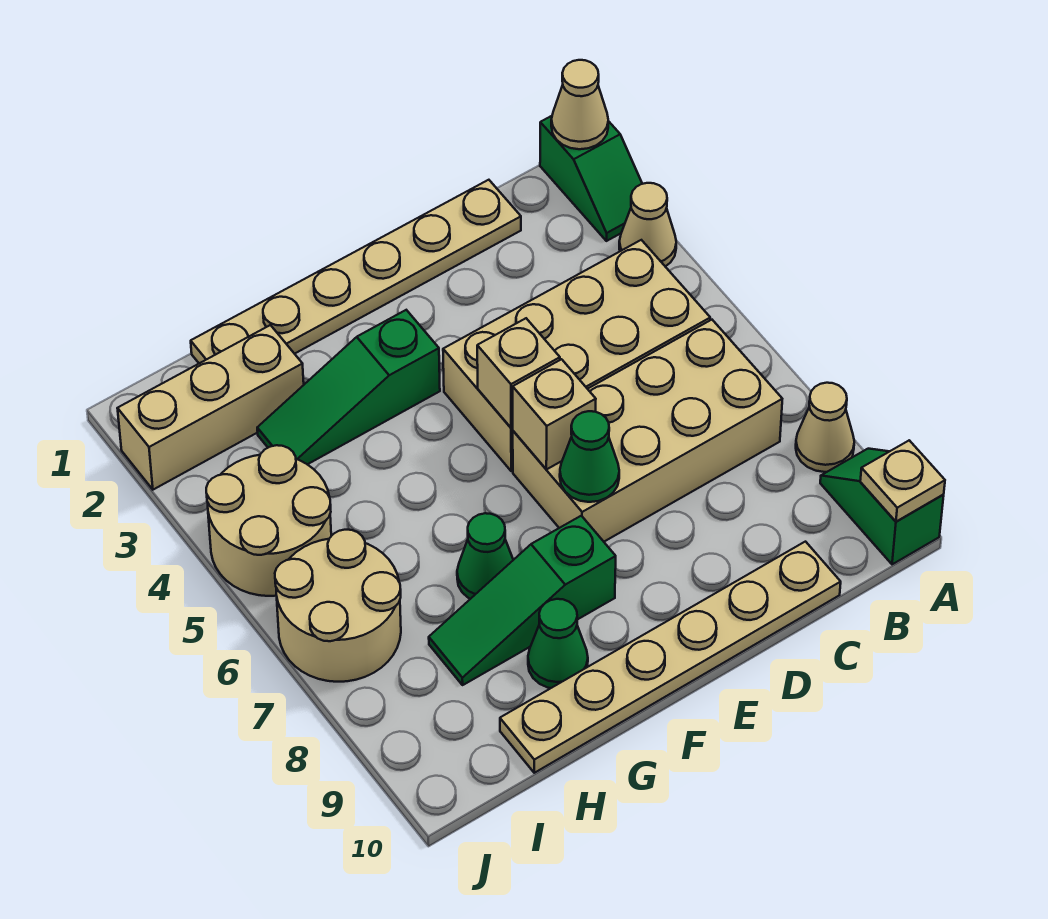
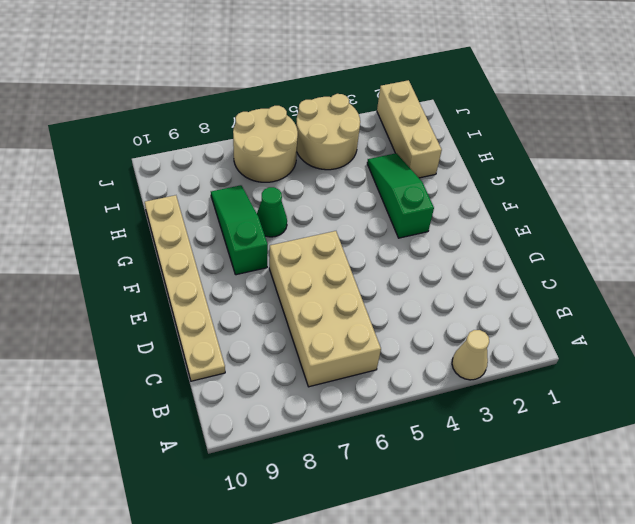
none -> green 1x2 slope [540,116,642,241]
none -> tan 1x1 cone [796,383,854,472]
none -> green 1x2 slope [820,449,944,564]

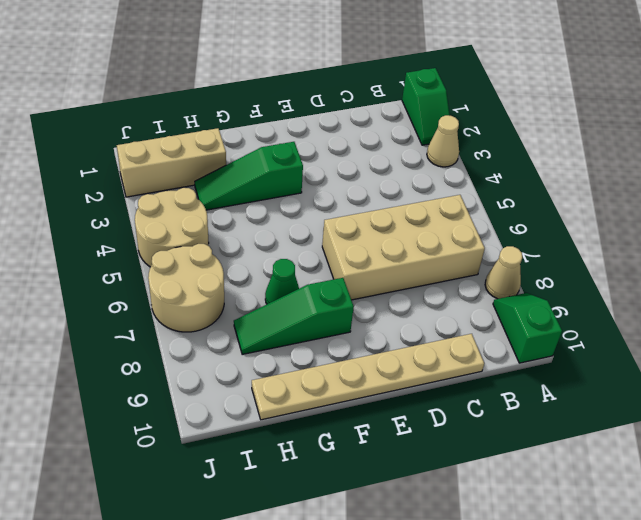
none -> tan 2x4 brick [443,240,710,471]
none -> tan 1x6 plate [191,180,521,363]
none -> green 1x1 cone [528,599,588,688]

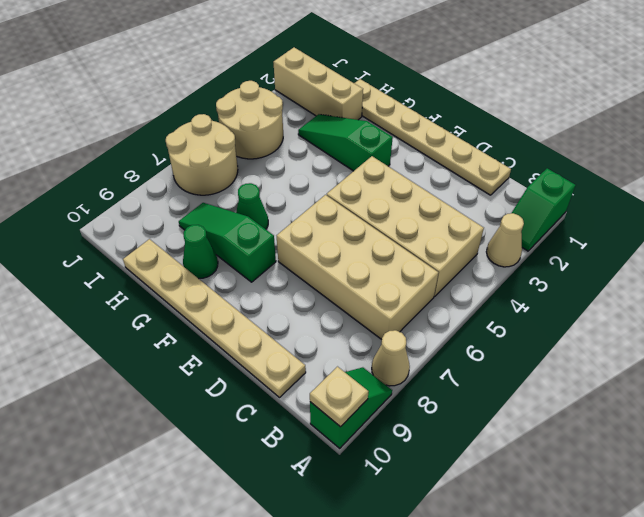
none -> tan 1x1 cone [551,60,608,149]
none -> tan 1x1 brick [477,318,560,428]
none -> tan 1x1 brick [512,359,596,469]

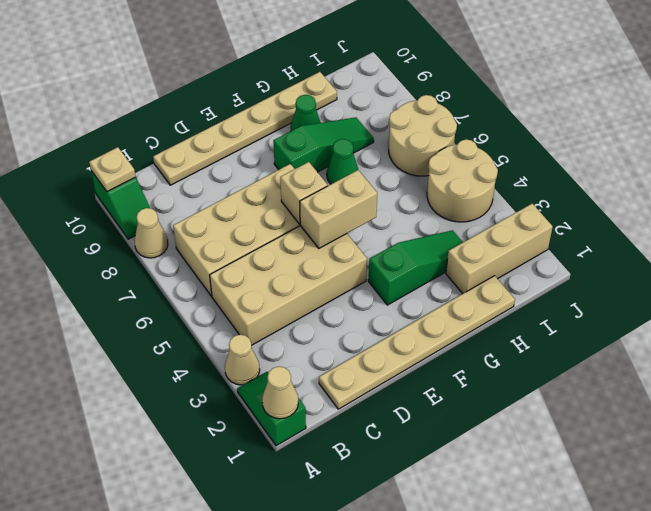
tan 1x2 brick [300,170,377,248] -> tan 1x1 brick [477,318,560,428]
none -> green 1x1 cone [560,411,619,502]

